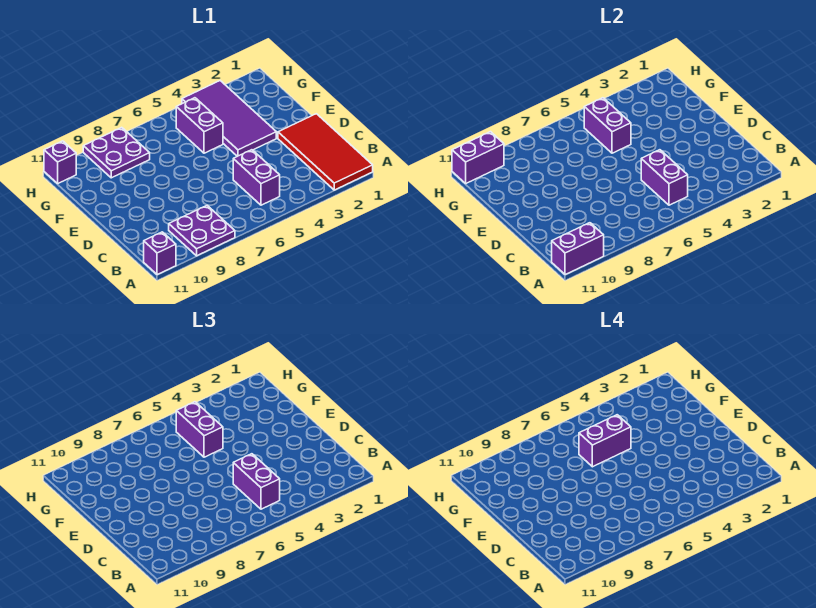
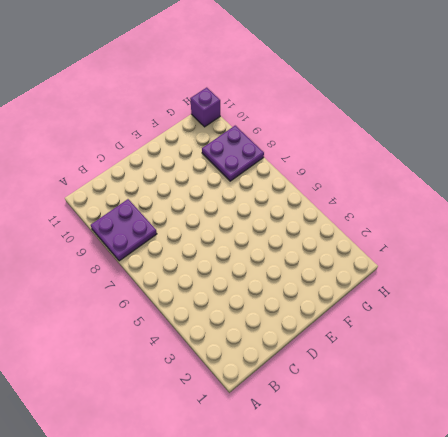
none -> red 2x4 tile [278,114,373,190]
none -> purple 1x1 brick [144,232,176,275]
none -> purple 1x2 brick [233,150,280,205]

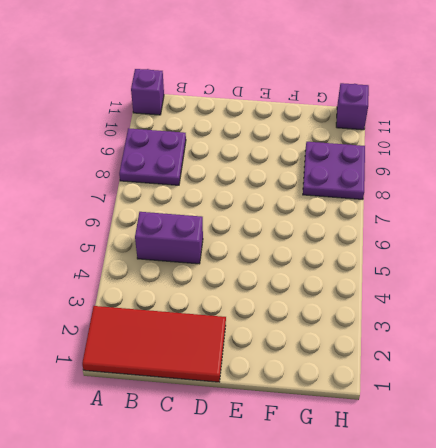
none -> purple 2x4 tile [182,81,276,156]
none -> purple 1x2 brick [176,98,223,153]
none -> purple 1x2 brick [552,223,604,275]

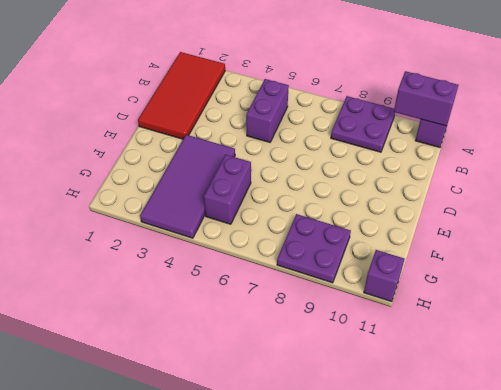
none -> purple 1x2 brick [641,150,688,205]
none -> purple 1x2 brick [584,98,631,153]
none -> purple 1x2 brick [452,132,504,183]

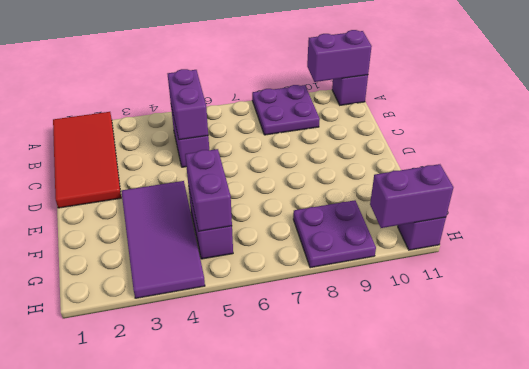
none -> purple 1x2 brick [233,454,280,509]
none -> purple 1x2 brick [176,402,223,457]
none -> purple 1x2 brick [579,415,631,467]

